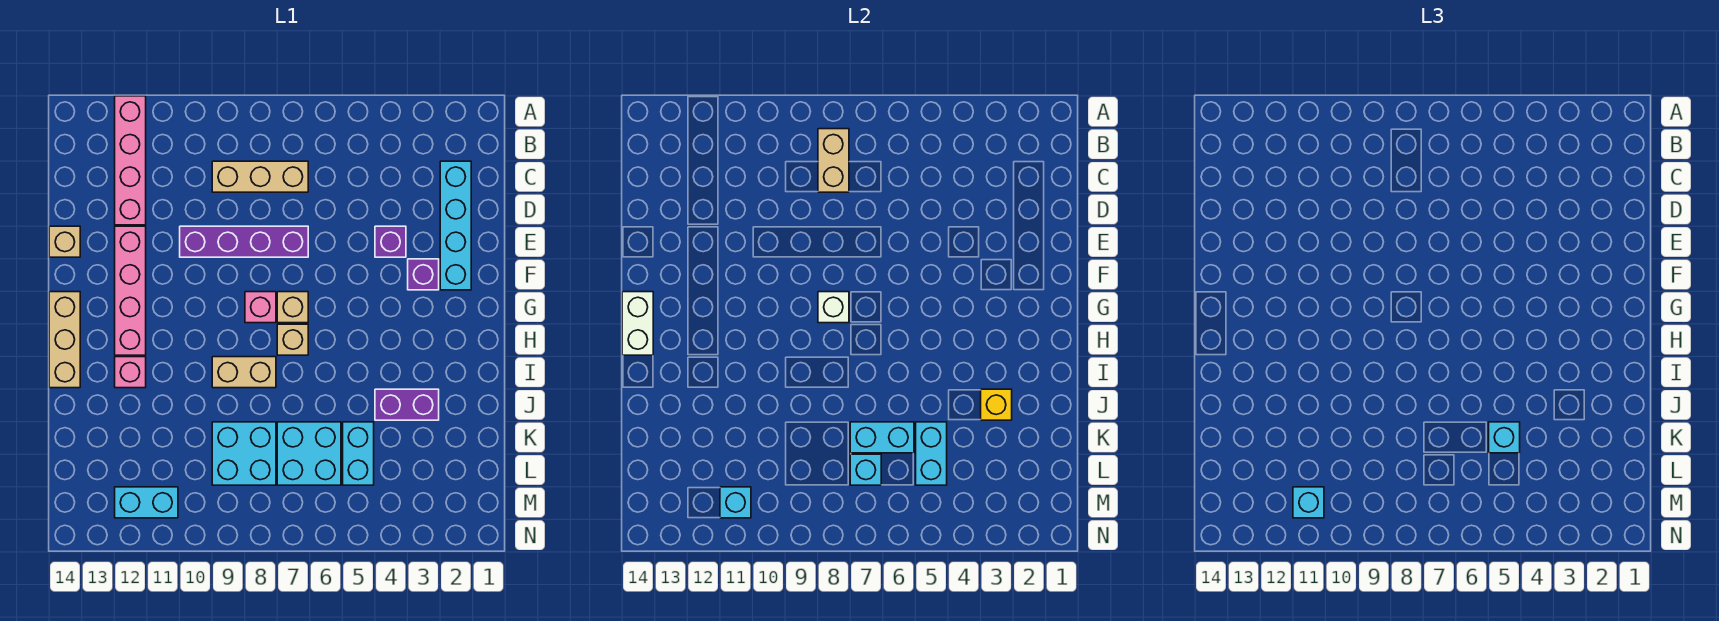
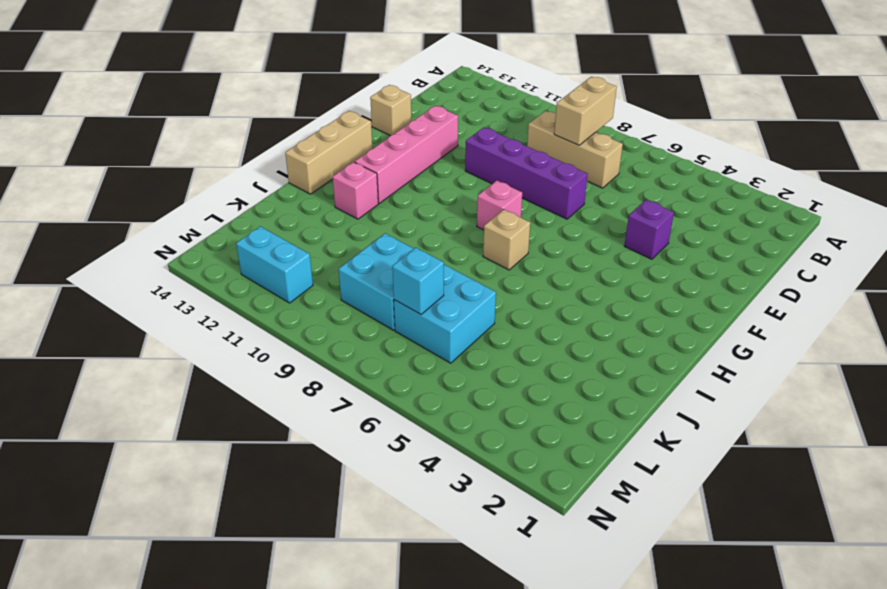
none -> pink 1x4 brick [115,96,146,225]
none -> cyan 1x4 brick [440,161,471,290]
none -> purple 1x1 brick [408,259,439,290]

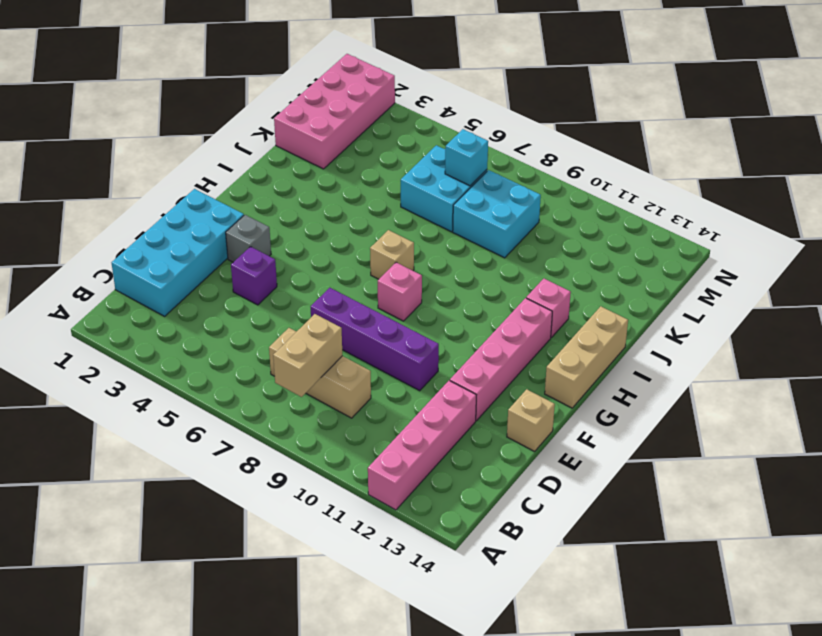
cyan 2x4 brick [112,189,244,316] -> cyan 1x4 brick [440,161,471,290]
grey 1x1 brick [226,215,271,262] -> purple 1x1 brick [408,259,439,290]
pink 2x4 brick [274,54,395,169] -> none
none -> tan 1x1 brick [277,292,308,323]
none -> tan 1x2 brick [212,357,276,388]
none -> purple 1x2 brick [375,389,439,420]

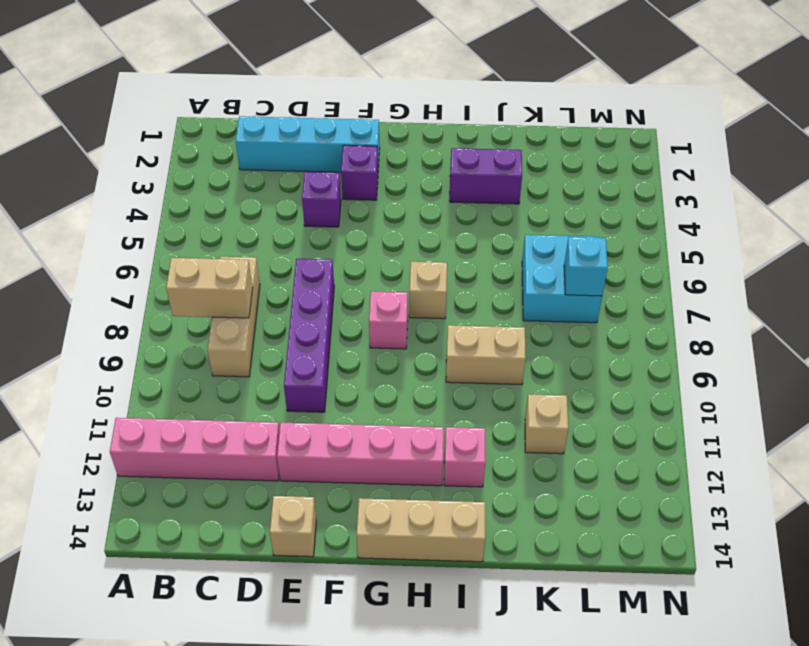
purple 1x2 brick [450,148,522,204] -> purple 1x2 brick turned to [375,389,439,420]
tan 1x2 brick [446,325,526,385] -> tan 1x2 brick turned to [212,357,276,388]
tan 1x1 brick [525,394,568,454] -> tan 1x1 brick moved to [277,292,308,323]
none -> cyan 1x2 brick [343,422,374,485]
none -> cyan 2x2 brick [212,422,276,485]
none -> cyan 1x2 brick [115,487,178,518]

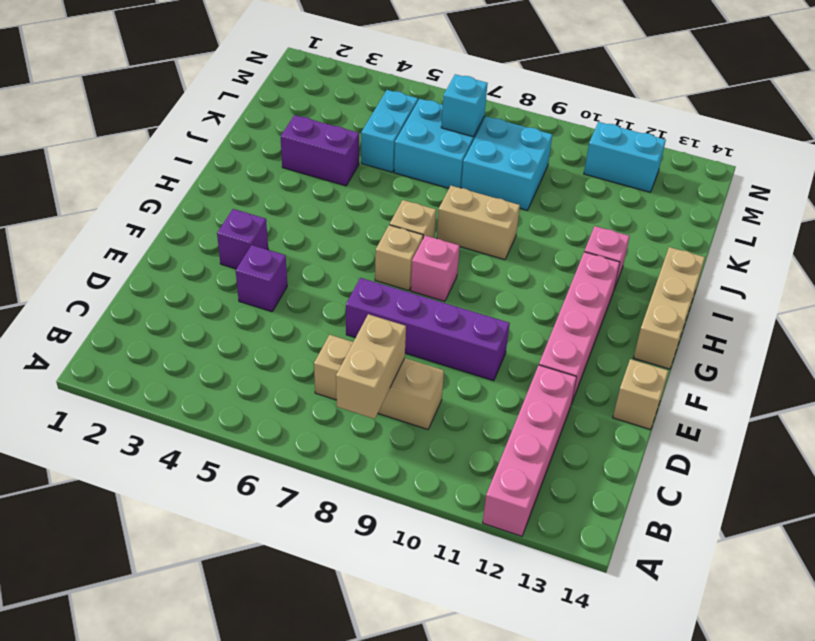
none -> cyan 1x4 brick [440,161,471,290]
none -> white 1x1 brick [818,292,849,323]
none -> white 1x2 brick [622,292,653,355]

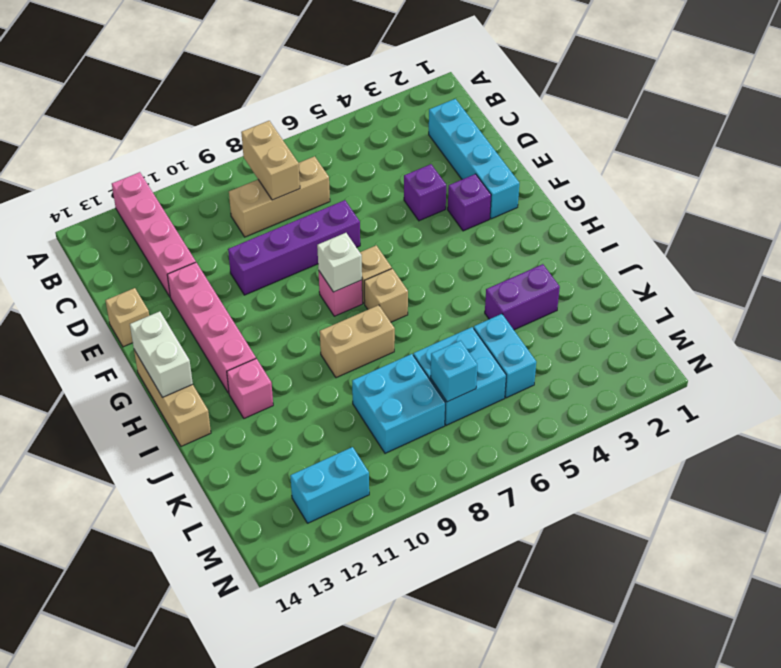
none -> yellow 1x1 brick [981,389,1012,420]
none -> cyan 1x2 brick [916,422,947,485]
none -> cyan 1x2 brick [850,422,914,453]

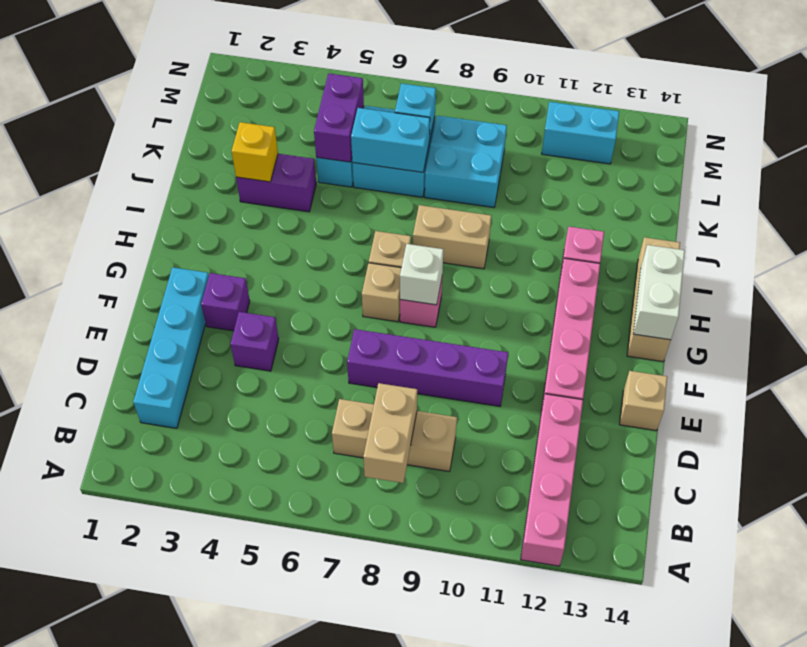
purple 1x2 brick [314,73,364,162] -> cyan 1x2 brick [916,422,947,485]
none -> cyan 1x1 brick [720,487,751,518]
none -> cyan 1x1 brick [1489,422,1520,453]
none -> cyan 1x1 brick [1293,487,1324,518]

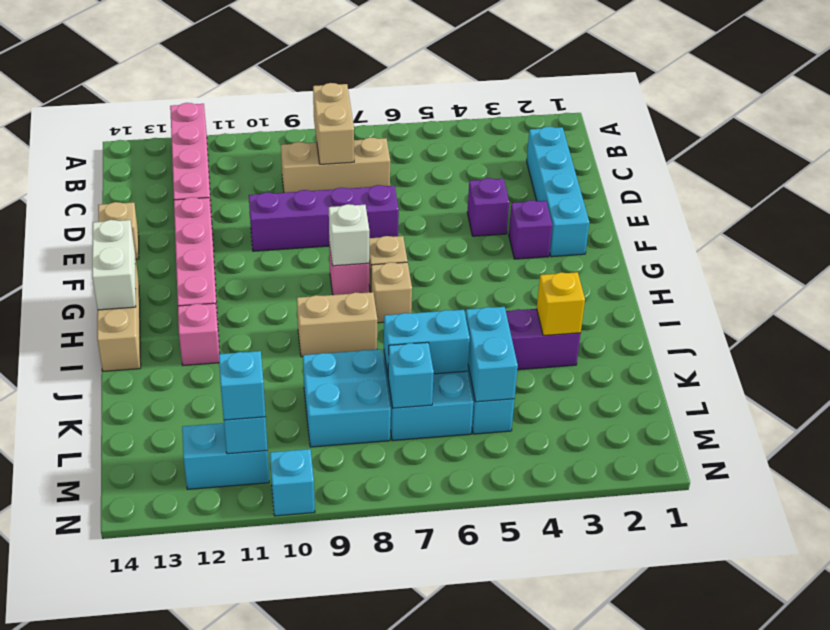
cyan 1x1 brick [270,449,315,516] -> cyan 1x1 brick moved to [1489,422,1520,453]

